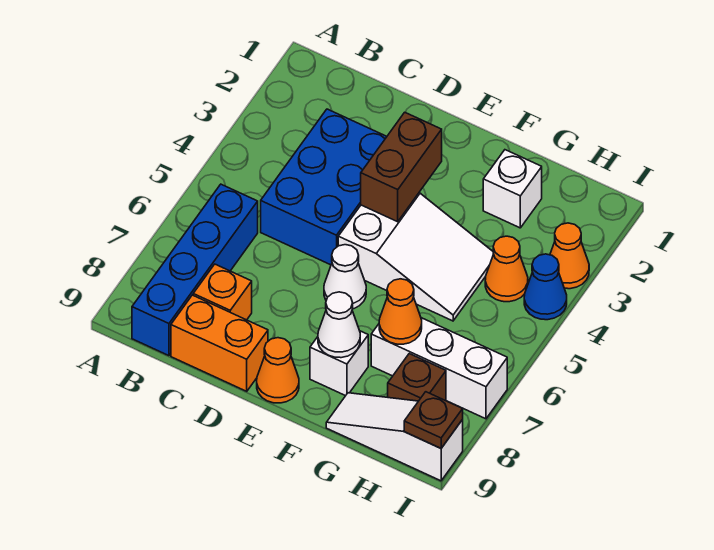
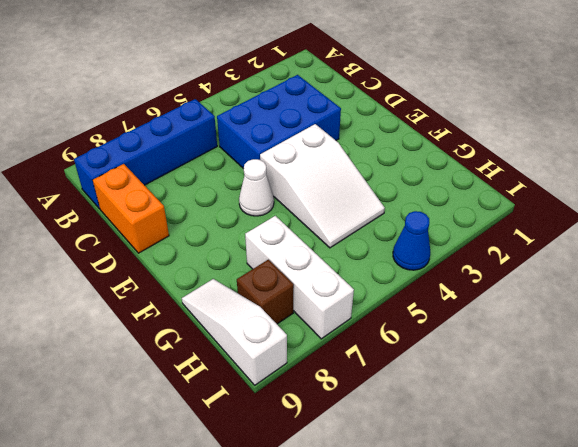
none -> orange 1x1 brick [193,264,252,320]
none -> orange 1x1 cone [257,338,299,403]
none -> white 1x1 brick [310,331,368,396]

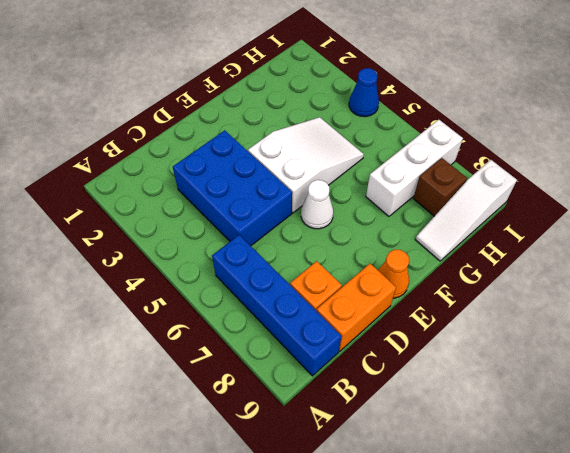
none -> white 1x1 brick [310,331,368,396]
none -> white 1x1 brick [483,150,542,228]
none -> orange 1x1 cone [485,236,528,302]

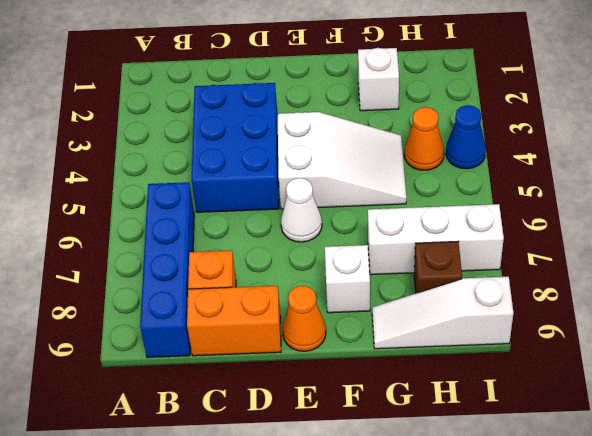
none -> orange 1x1 cone [550,223,589,289]
none -> brown 1x2 brick [361,112,442,222]
none -> white 1x1 cone [318,292,360,358]

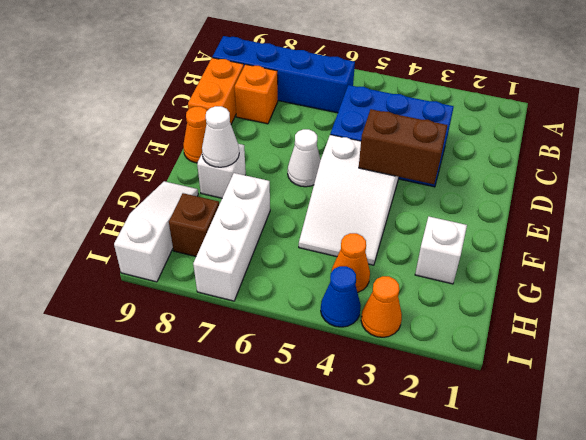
none -> orange 1x1 cone [379,279,422,344]
none -> brown 1x1 plate [404,392,463,448]

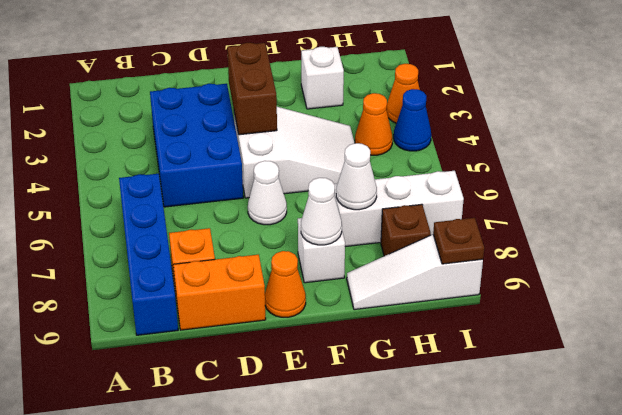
white 1x1 cone [336,143,377,210] -> orange 1x1 cone [379,279,422,344]

